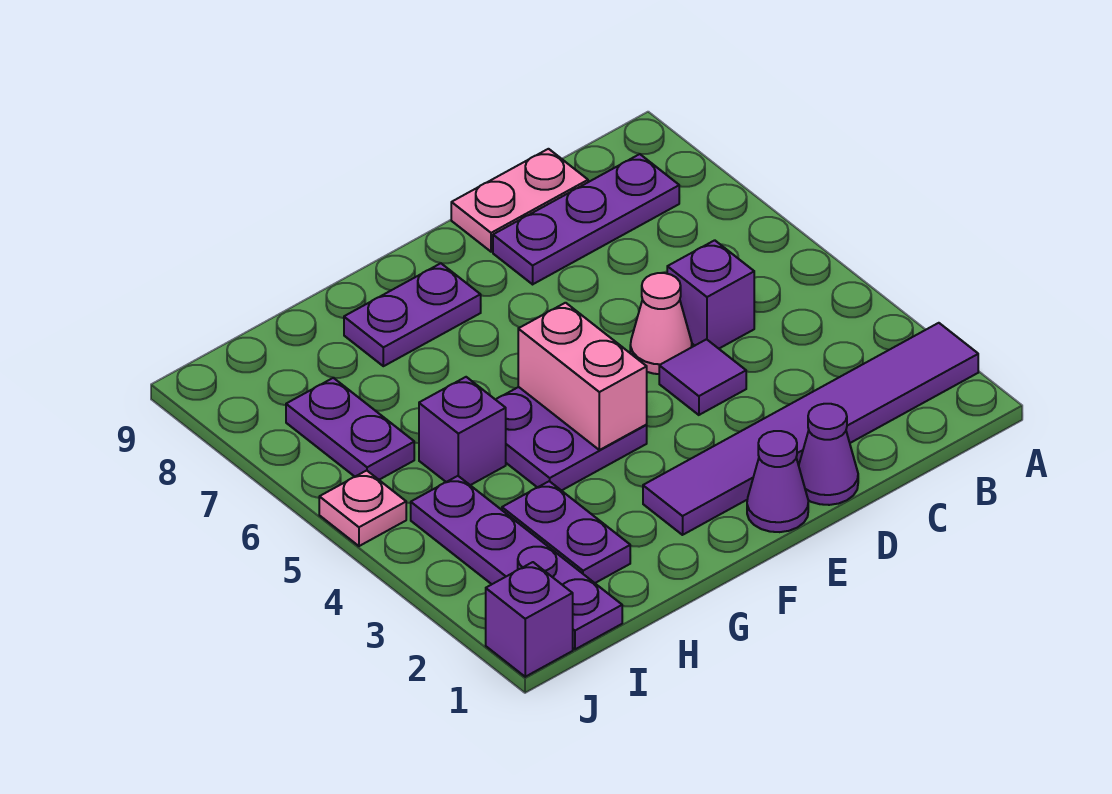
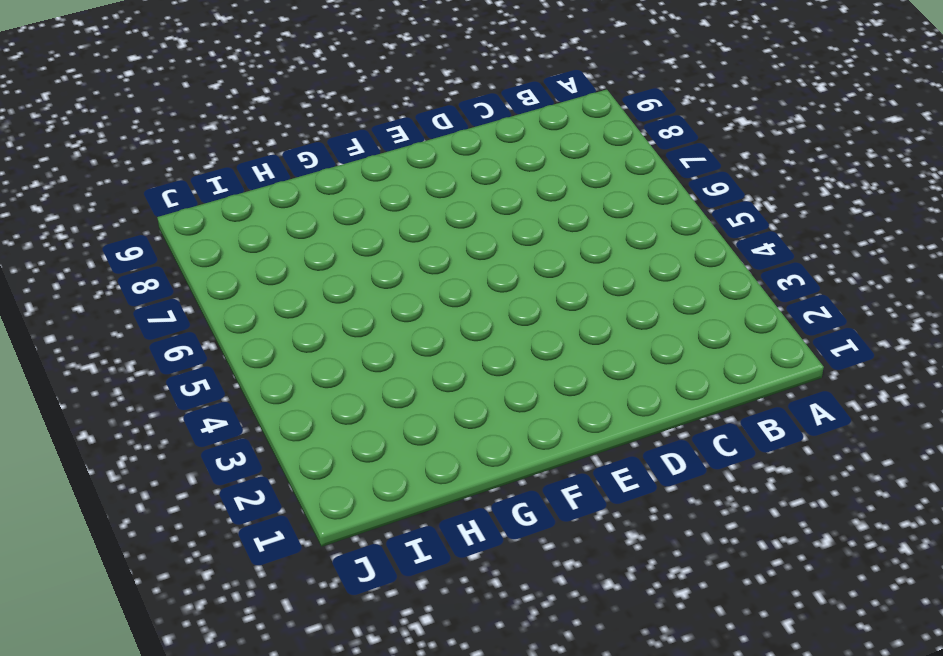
none -> purple 1x6 tile [643,323,978,535]
none -> purple 1x3 plate [493,154,679,284]
none -> purple 1x1 brick [667,240,754,349]

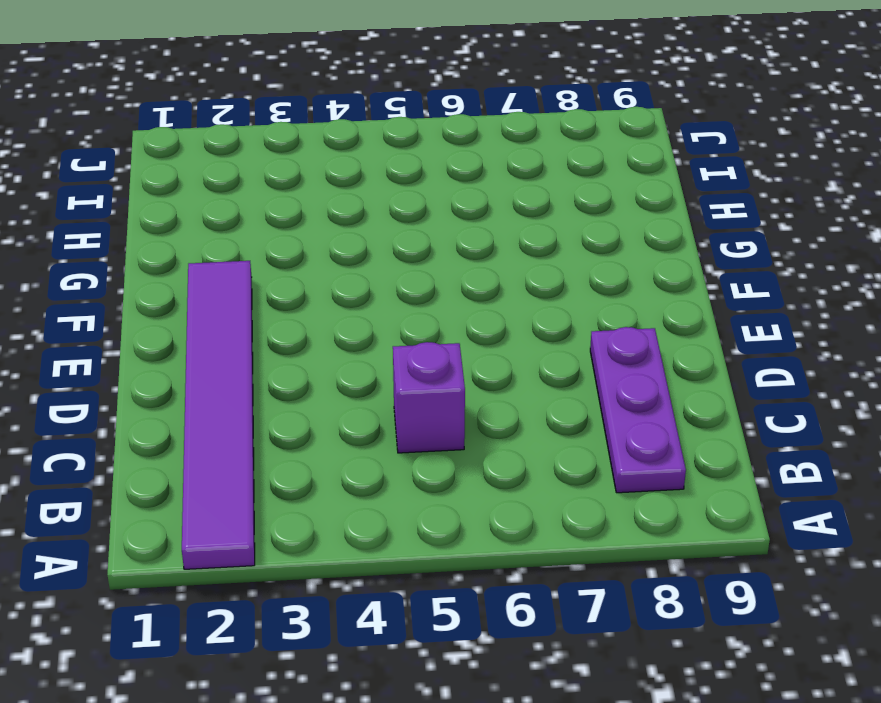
none -> pink 1x2 plate [451,149,588,252]
none -> purple 1x1 cone [799,404,858,505]
none -> purple 1x1 tile [659,339,746,415]

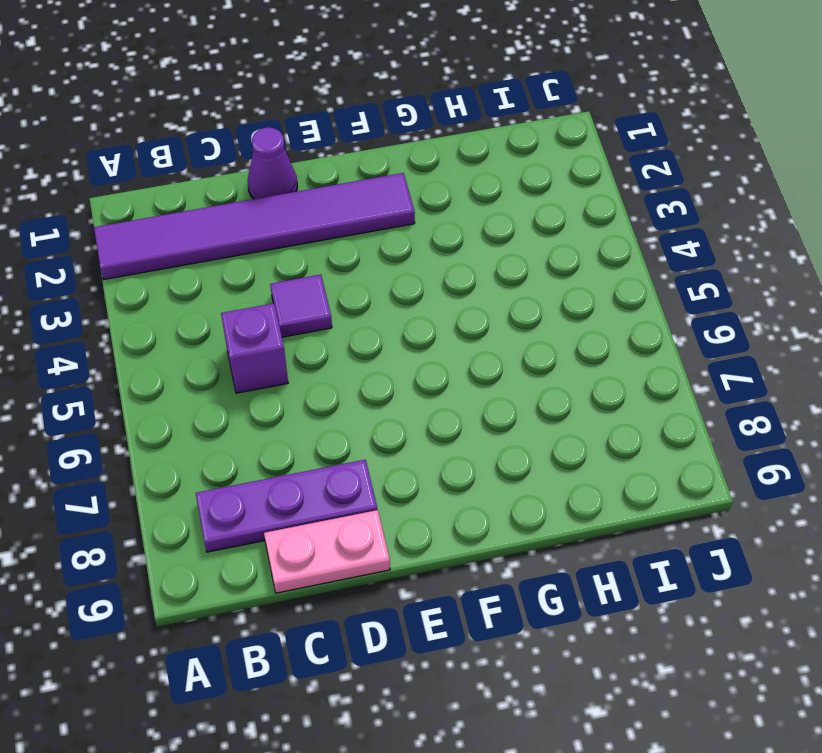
none -> pink 1x1 cone [630,273,692,374]
none -> purple 1x1 cone [747,431,808,532]
none -> purple 2x2 plate [496,387,647,491]

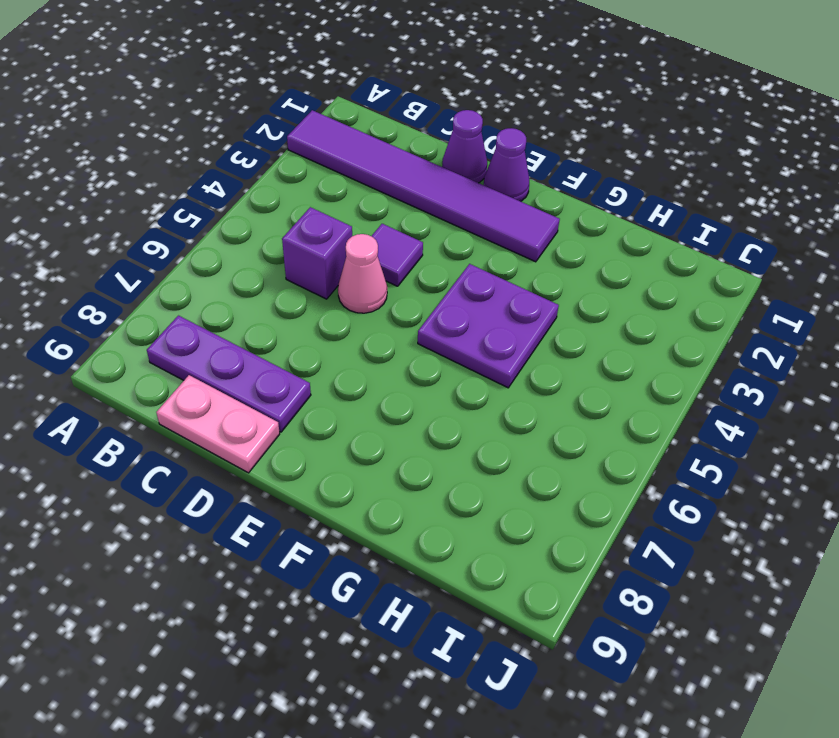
none -> purple 1x2 plate [344,263,481,366]
none -> purple 1x2 plate [502,481,630,583]
none -> purple 1x1 brick [419,377,506,485]

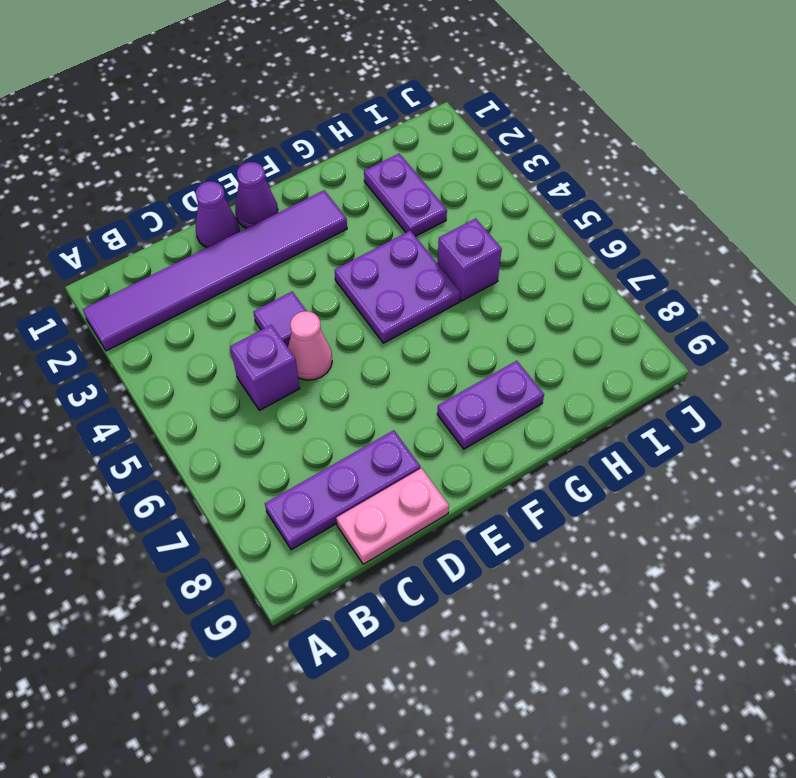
none -> purple 1x4 plate [411,476,622,649]
none -> purple 1x2 plate [286,378,414,480]
none -> purple 1x1 brick [486,562,573,677]

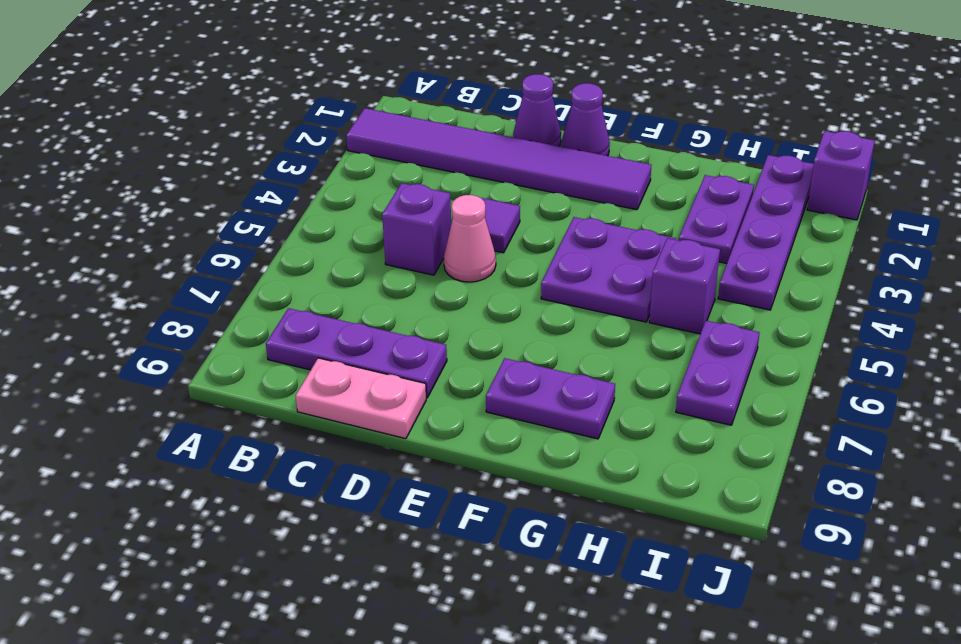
none -> pink 1x1 plate [319,470,406,546]
none -> pink 1x2 brick [518,303,647,450]

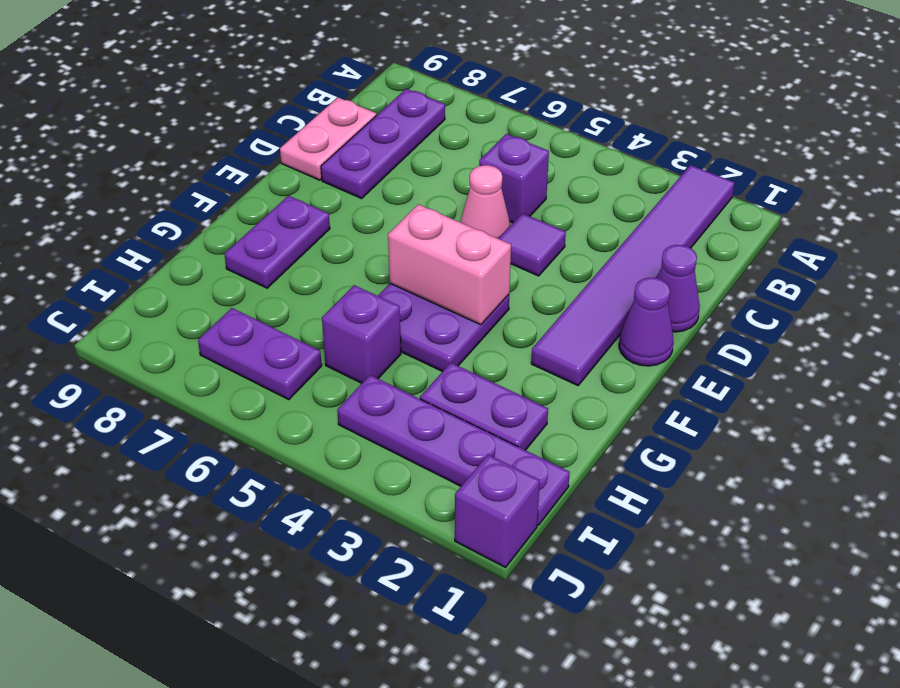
none -> pink 1x1 plate [319,470,406,546]

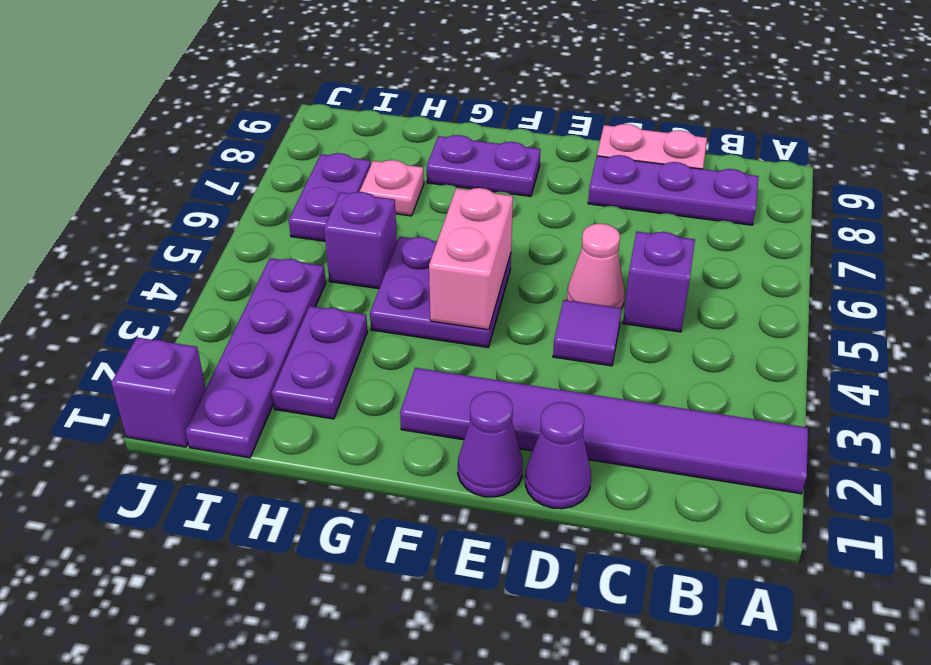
pink 1x1 plate [360,160,424,216] -> pink 1x1 plate moved to [319,470,406,546]

